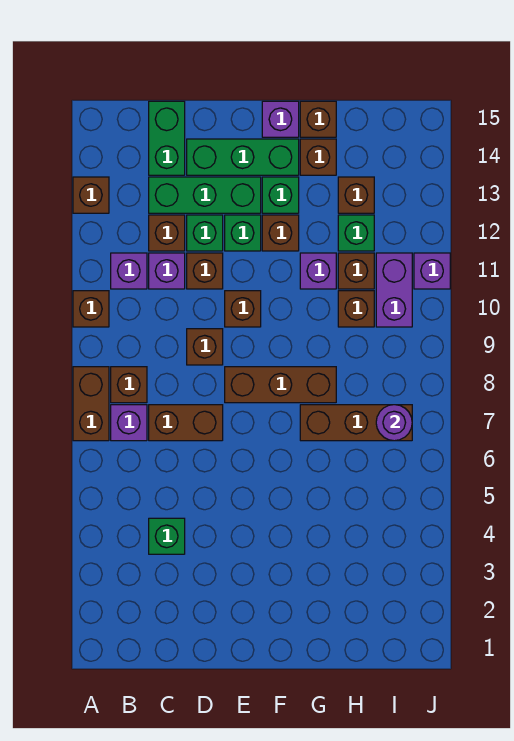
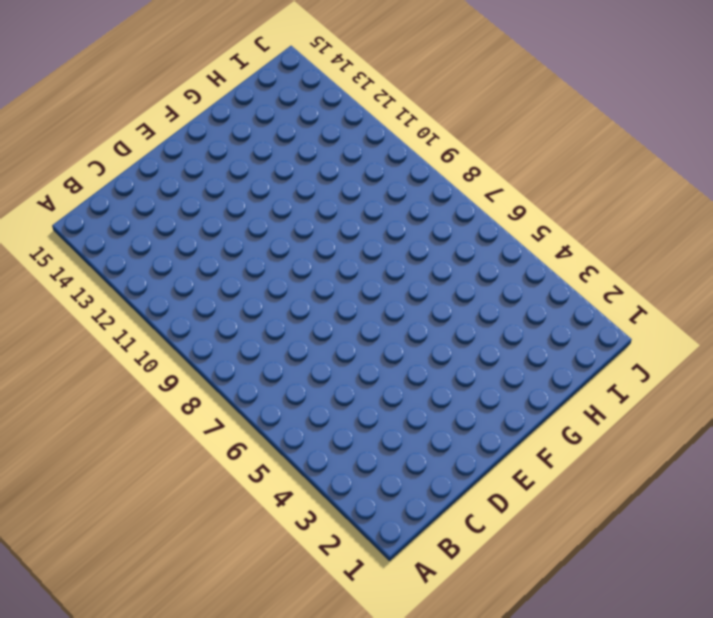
none -> brown 1x2 brick [73,367,109,441]
none -> brown 1x1 brick [73,291,109,327]
none -> brown 1x1 brick [73,177,109,213]
none -> purple 1x1 brick [111,405,147,441]

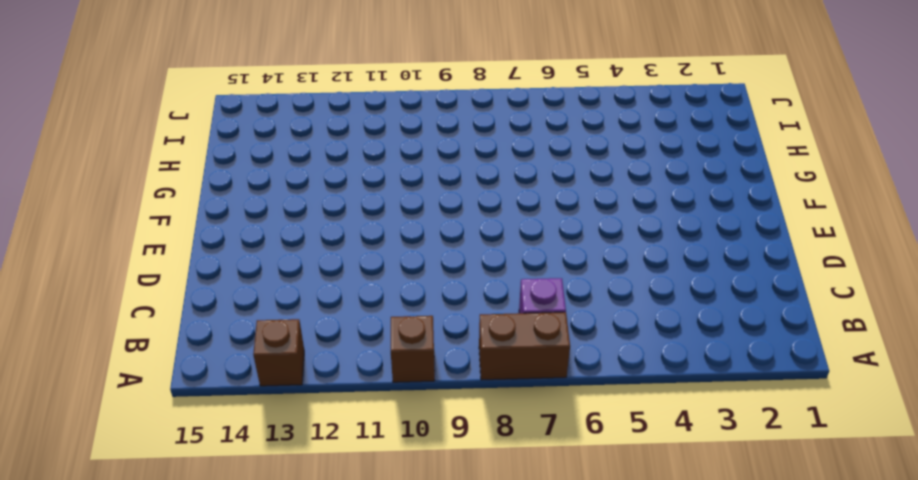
none -> brown 1x1 brick [111,367,147,403]
none -> purple 1x1 brick [111,253,147,289]
none -> green 1x1 brick [149,518,185,554]
none -> brown 1x2 brick [149,405,223,441]

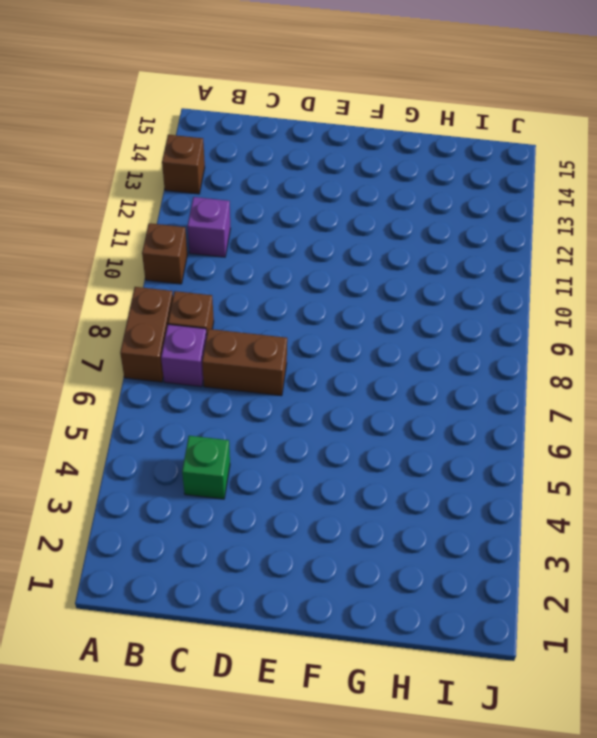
none -> purple 1x1 brick [149,253,185,289]
none -> brown 1x1 brick [149,215,185,251]
none -> green 1x3 brick [149,177,261,213]
none -> green 1x2 brick [149,101,185,175]

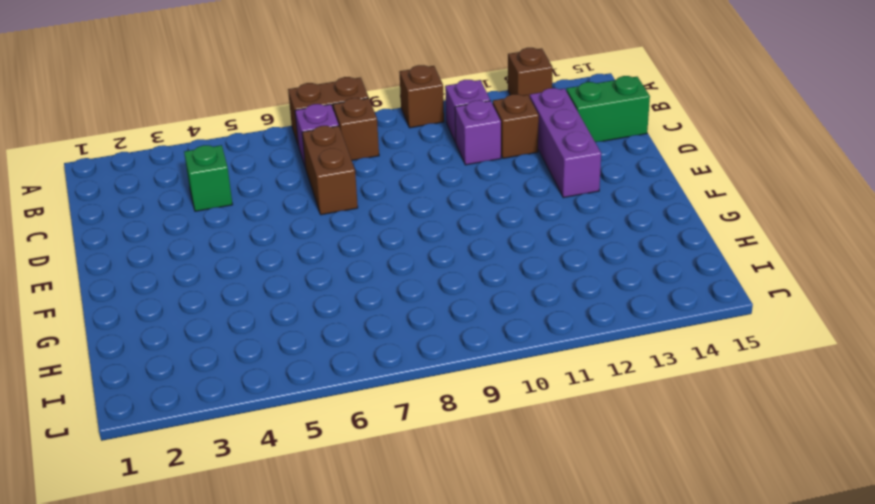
purple 1x3 brick [530,88,601,198] -> green 1x3 brick [149,177,261,213]
none -> brown 1x1 brick [187,329,223,365]
none -> brown 1x1 brick [187,253,223,289]
none -> green 1x1 brick [187,215,223,251]
none -> green 1x3 brick [187,139,299,175]

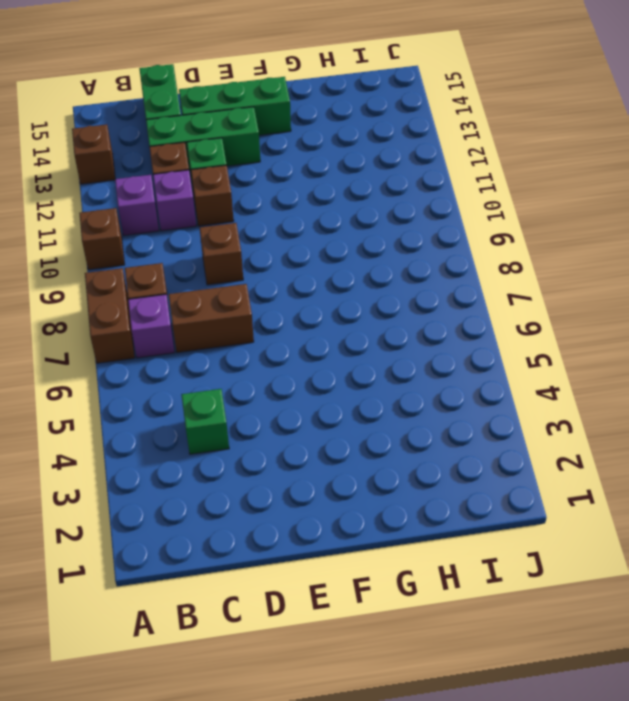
none -> brown 1x3 brick [225,367,336,403]
none -> brown 1x1 brick [225,291,261,327]
none -> green 1x1 brick [225,215,261,251]
none -> brown 1x1 brick [262,215,299,251]

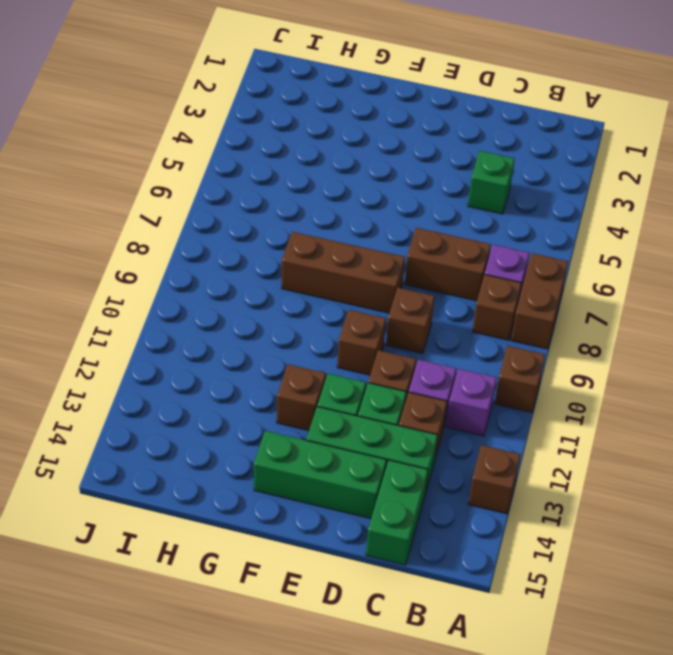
none -> green 1x1 brick [262,177,299,213]
none -> purple 1x1 brick [262,101,299,137]
none -> brown 1x3 brick [300,405,412,441]
none -> purple 1x1 brick [300,253,336,289]

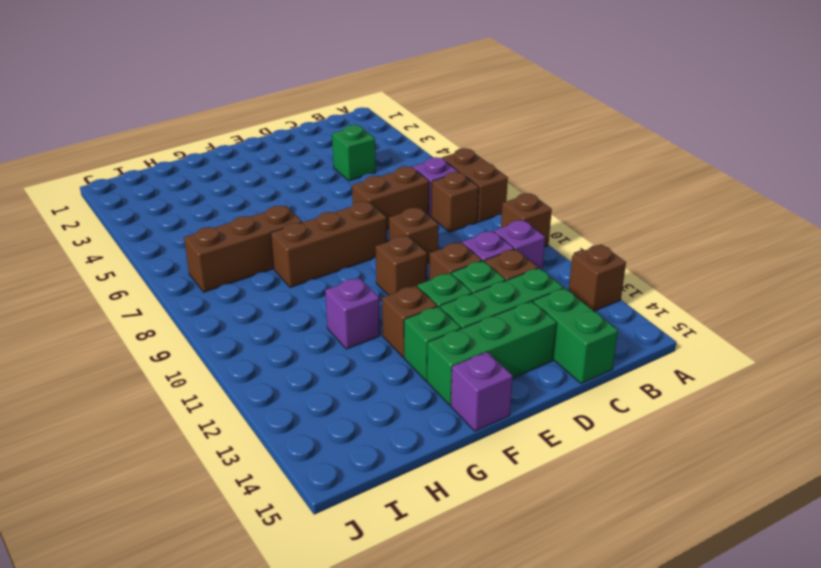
none -> brown 1x1 brick [300,139,336,175]
none -> brown 1x1 brick [300,101,336,137]
none -> brown 1x1 brick [338,291,374,327]
none -> brown 1x1 brick [338,253,374,289]

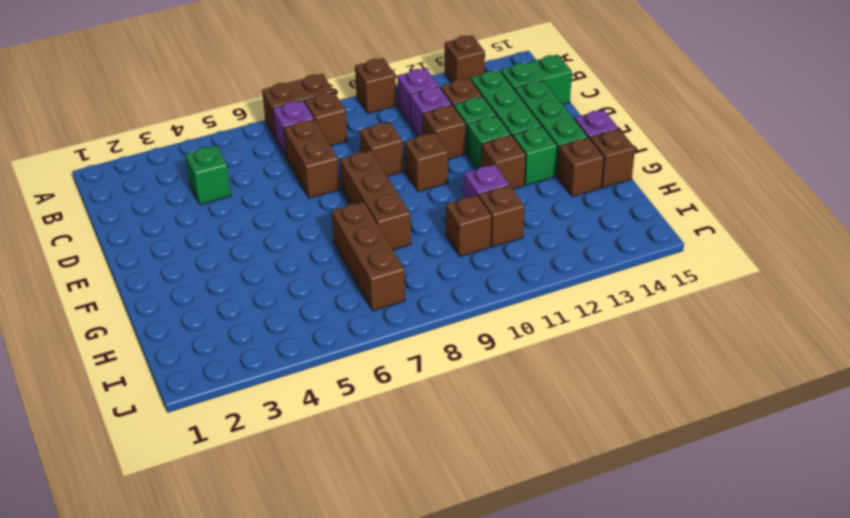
none -> green 1x1 brick [338,215,374,251]
none -> brown 1x1 brick [338,177,374,213]
none -> purple 1x2 brick [376,253,412,327]
none -> purple 1x1 brick [414,253,450,289]

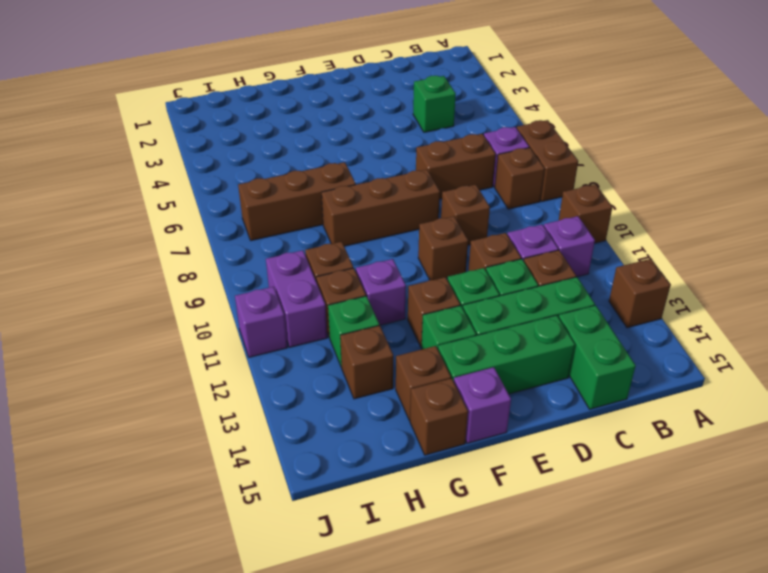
none -> purple 1x1 round brick [376,405,412,441]

